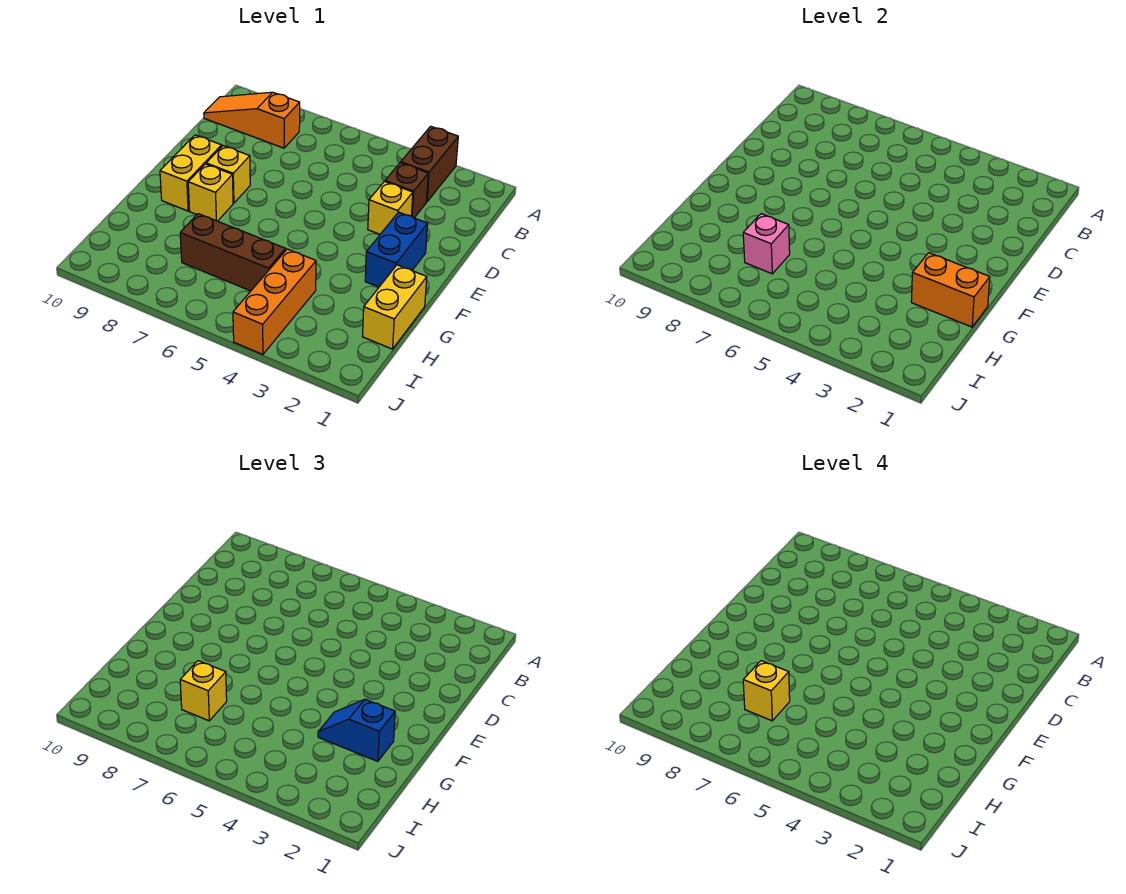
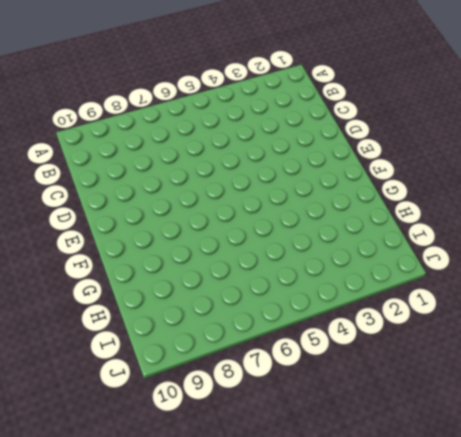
none -> brown 1x2 brick [401,126,458,202]
none -> orange 1x3 slope [204,92,300,148]
none -> brown 1x1 brick [385,163,428,218]

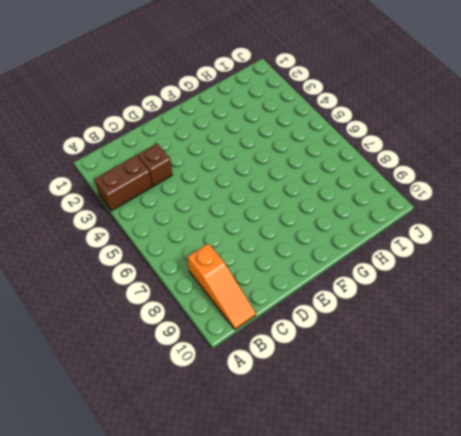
none -> yellow 1x1 brick [368,181,413,234]
none -> blue 1x2 brick [365,212,428,287]
none -> yellow 1x1 brick [206,146,250,203]

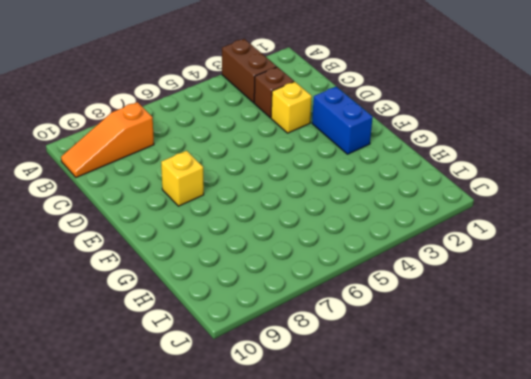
none -> yellow 1x2 brick [160,135,222,211]
none -> yellow 1x1 brick [188,164,233,221]
none -> yellow 1x2 brick [362,265,427,349]

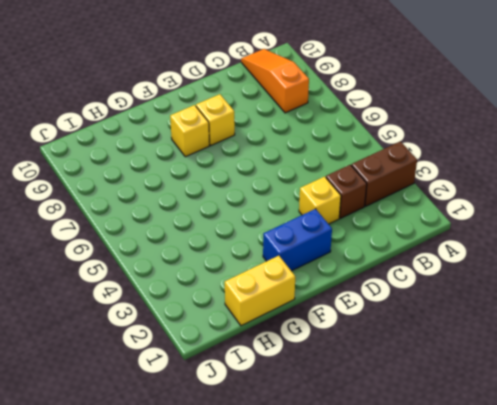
none -> yellow 1x2 brick [160,135,222,211]
none -> orange 1x3 brick [233,249,316,354]
none -> brown 1x3 brick [180,214,286,291]

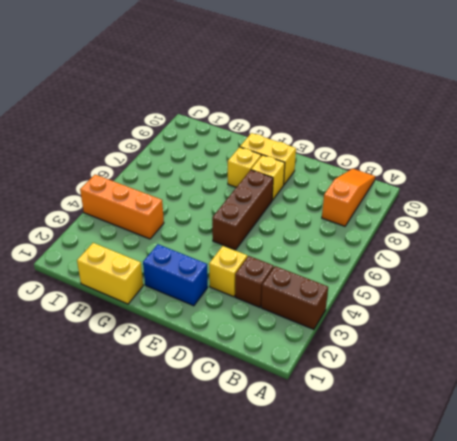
brown 1x3 brick [212,170,273,250] -> brown 1x3 brick moved to [180,214,286,291]
none -> orange 1x2 brick [911,253,990,327]
none -> pink 1x1 brick [743,214,790,274]
none -> blue 1x2 slope [318,699,395,761]

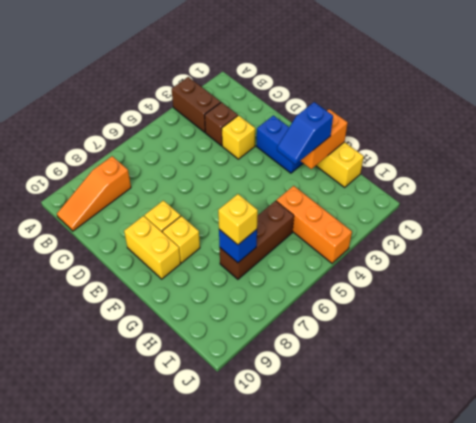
blue 1x1 brick [219,229,257,263] -> pink 1x1 brick [743,214,790,274]
none -> yellow 1x1 brick [743,661,790,721]

